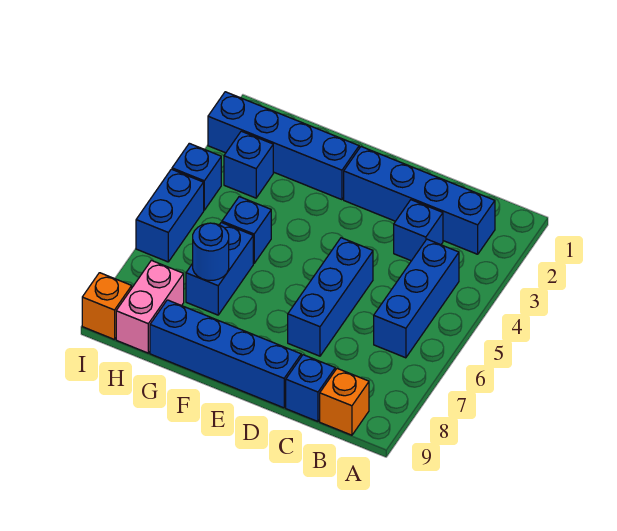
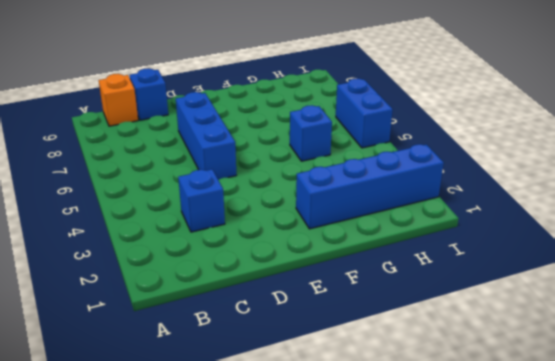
none -> blue 1x4 brick [344,147,495,254]
none -> blue 1x3 brick [374,239,459,358]
none -> blue 1x4 brick [150,300,301,408]

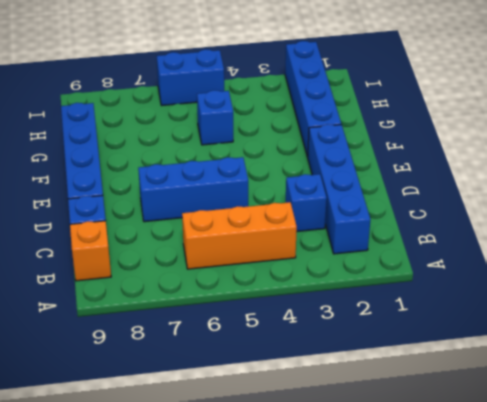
orange 1x3 brick [182,202,297,269] -> blue 1x3 brick [374,239,459,358]
none -> blue 1x2 brick [186,222,253,315]
none -> blue 1x1 brick [224,131,273,198]
none -> pink 1x2 brick [116,260,184,353]

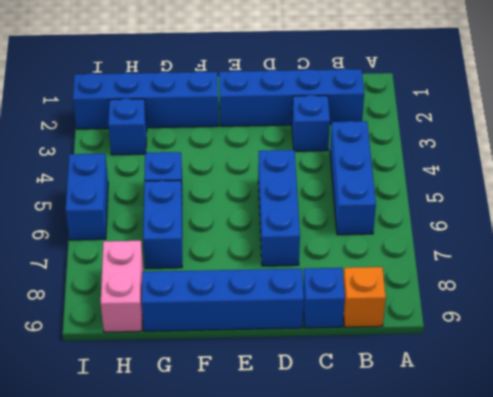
none -> blue 1x1 brick [172,143,221,210]
none -> orange 1x1 brick [82,273,132,340]
none -> blue 1x1 round brick [193,223,229,280]

